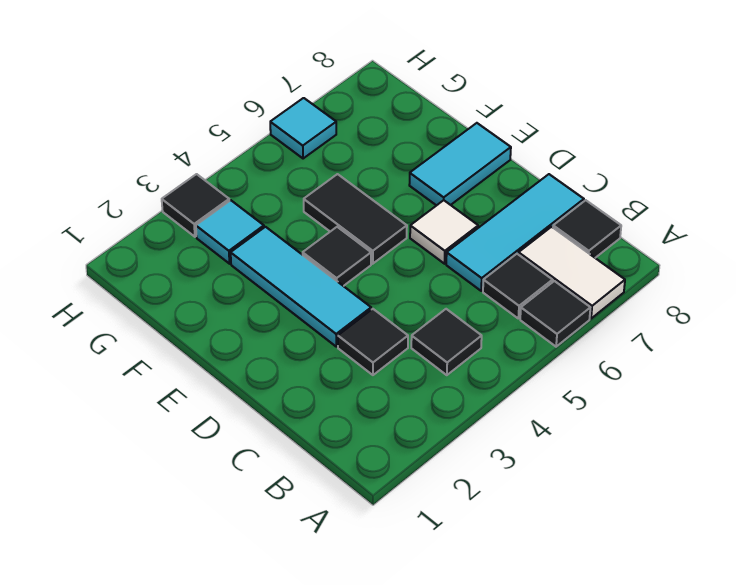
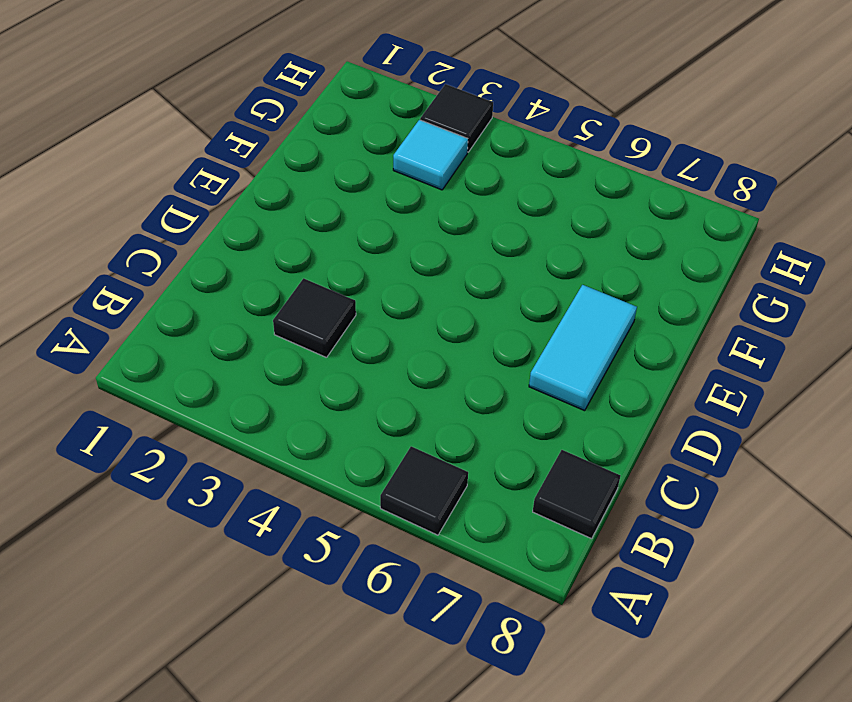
cyan 1x2 tile [529,285,637,411] -> cyan 1x2 tile turned to [409,123,511,206]
none -> white 1x2 tile [519,227,625,319]
none -> black 1x1 tile [411,309,482,375]
none -> black 1x1 tile [483,254,553,318]

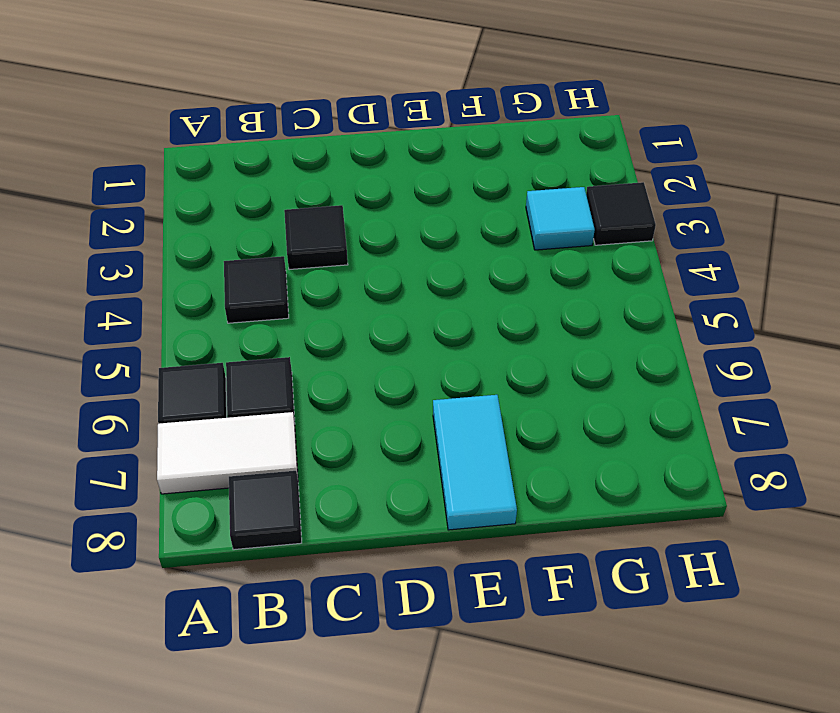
none -> cyan 1x3 tile [446,174,584,291]
none -> cyan 1x3 tile [231,227,371,347]
none -> white 1x1 tile [410,200,478,264]

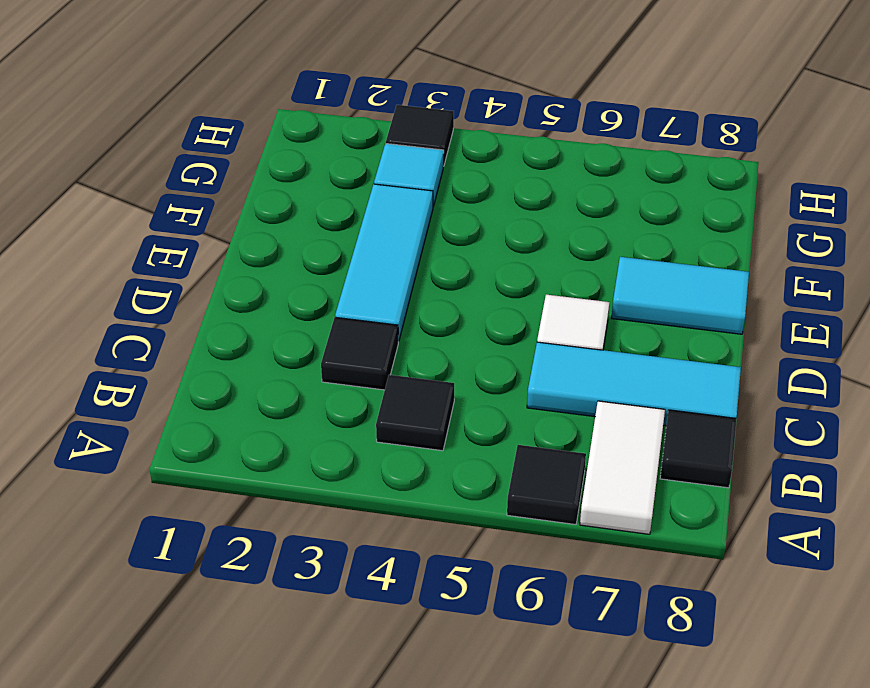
none -> black 1x1 tile [483,254,553,318]
none -> black 1x1 tile [303,227,371,286]
none -> black 1x2 tile [304,174,407,264]

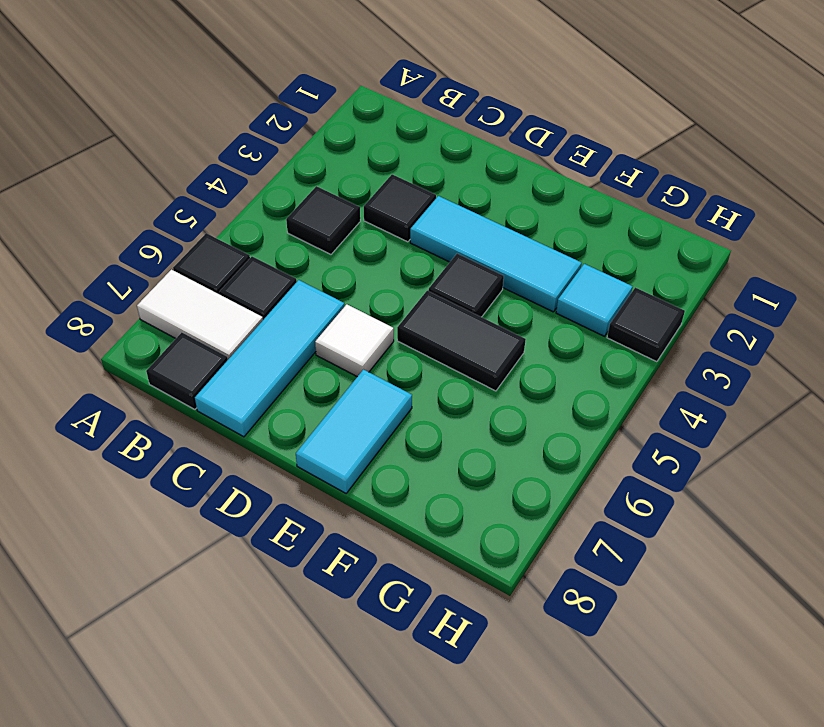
none -> cyan 1x1 tile [270,98,336,159]

